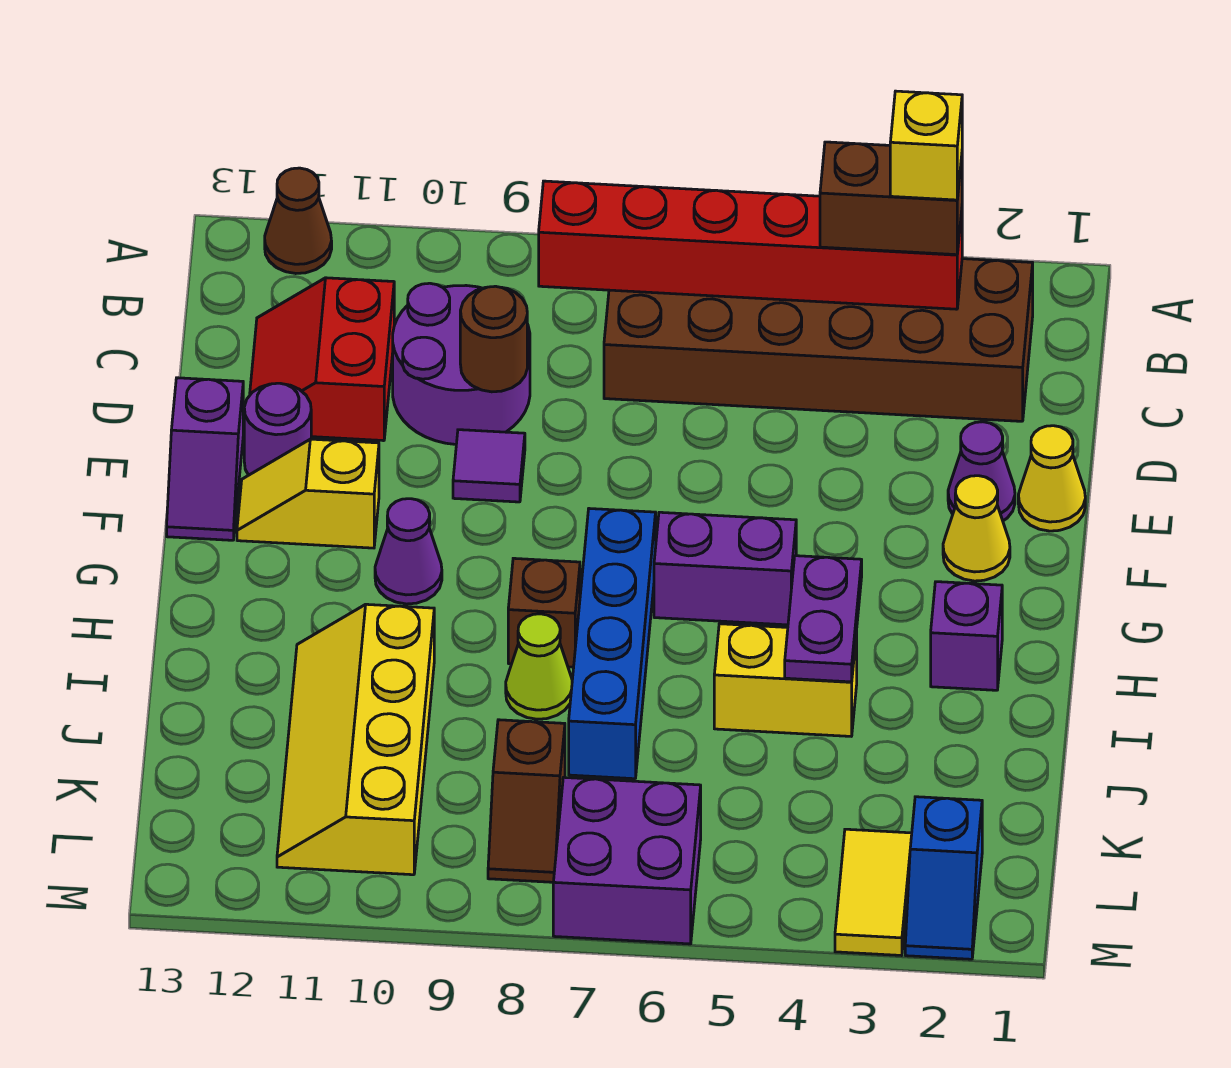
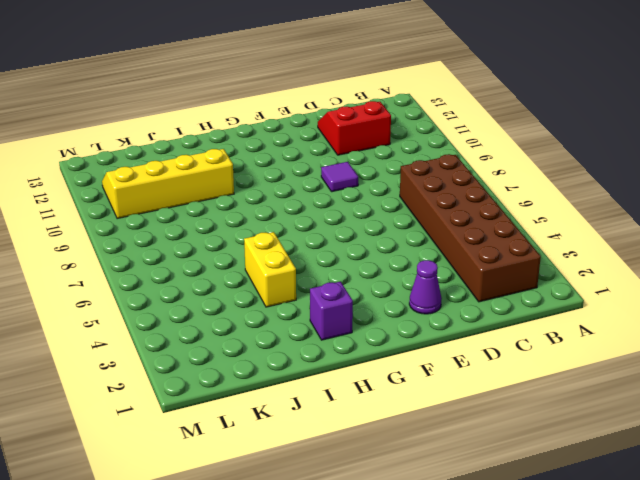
none -> brown 1x1 cone [265,168,332,274]
none -> purple 2x2 round brick [393,283,530,444]
none -> yellow 1x1 cone [1018,426,1085,531]

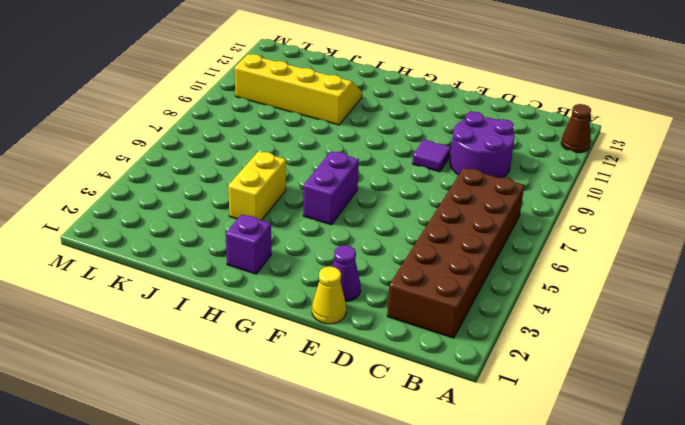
none -> red 2x2 slope [250,278,394,441]
none -> purple 1x1 round brick [244,383,311,475]
none -> purple 1x2 slope [167,378,243,540]

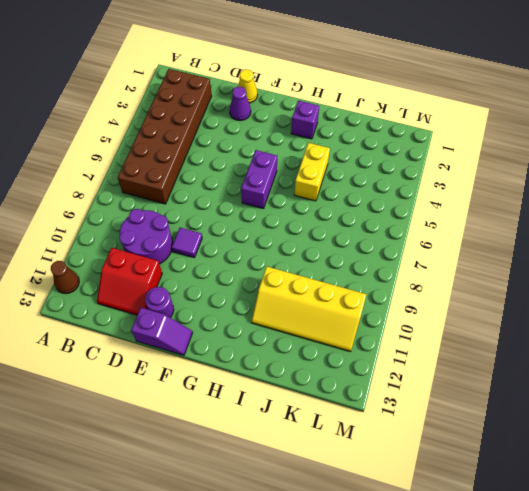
none -> yellow 1x1 cone [943,476,1010,581]
none -> yellow 1x2 slope [237,439,379,548]
none -> blue 1x4 brick [569,509,656,779]

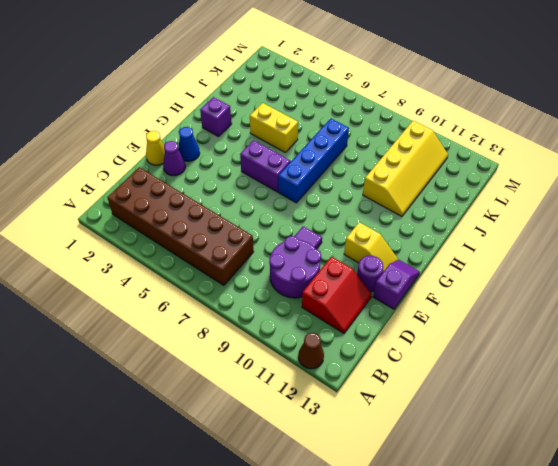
blue 1x1 cone [178,127,200,161] -> yellow 1x1 cone [943,476,1010,581]
none -> purple 1x1 cone [375,499,442,604]
none -> brown 1x1 brick [508,558,580,667]
none -> lime 1x1 cone [506,614,572,719]

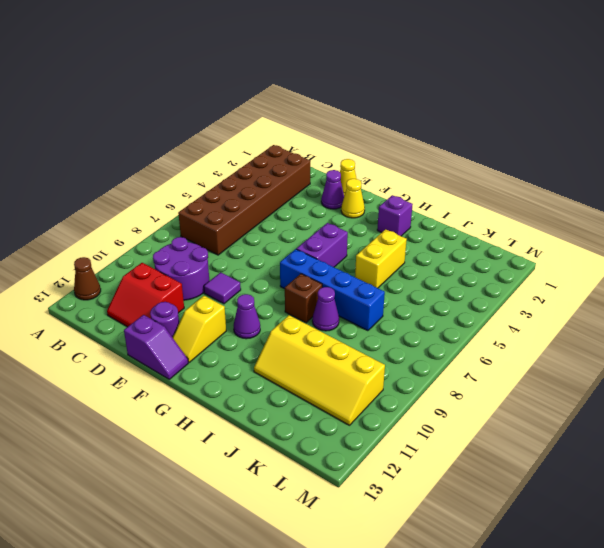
purple 1x1 cone [312,287,339,331] -> lime 1x1 cone [506,614,572,719]
none -> brown 1x2 slope [488,720,565,882]
none -> blue 1x2 slope [905,797,982,959]
none -> yellow 1x2 tile [835,829,912,956]

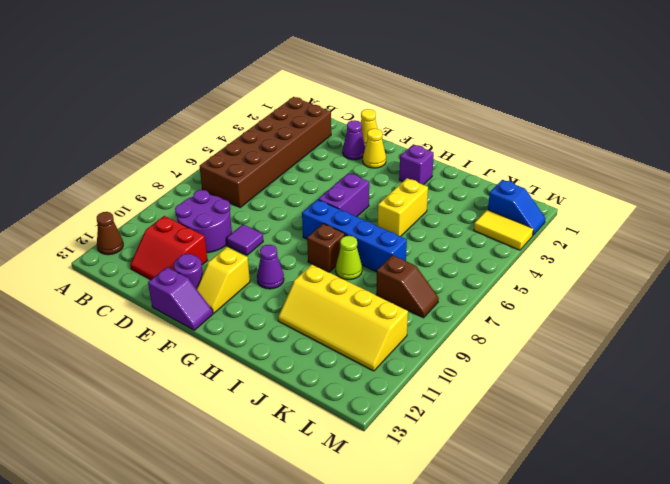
none -> purple 2x2 brick [553,777,701,944]
none -> red 1x6 brick [539,181,962,309]
none -> brown 1x1 round brick [460,286,527,392]

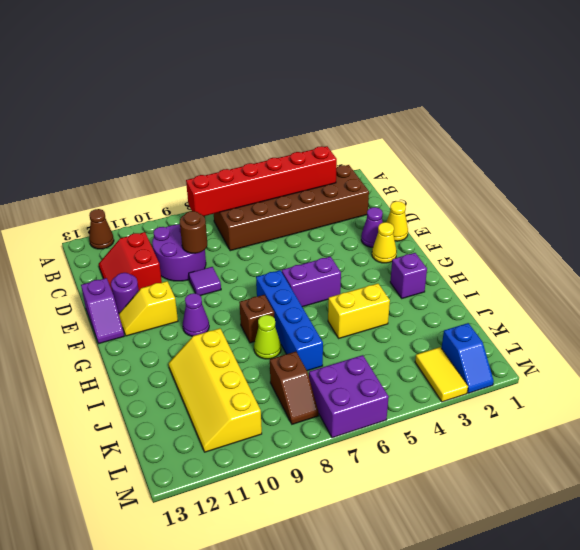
none -> purple 1x2 plate [785,556,862,682]
none -> brown 1x2 brick [820,142,962,255]
none -> yellow 1x1 brick [890,91,962,200]

